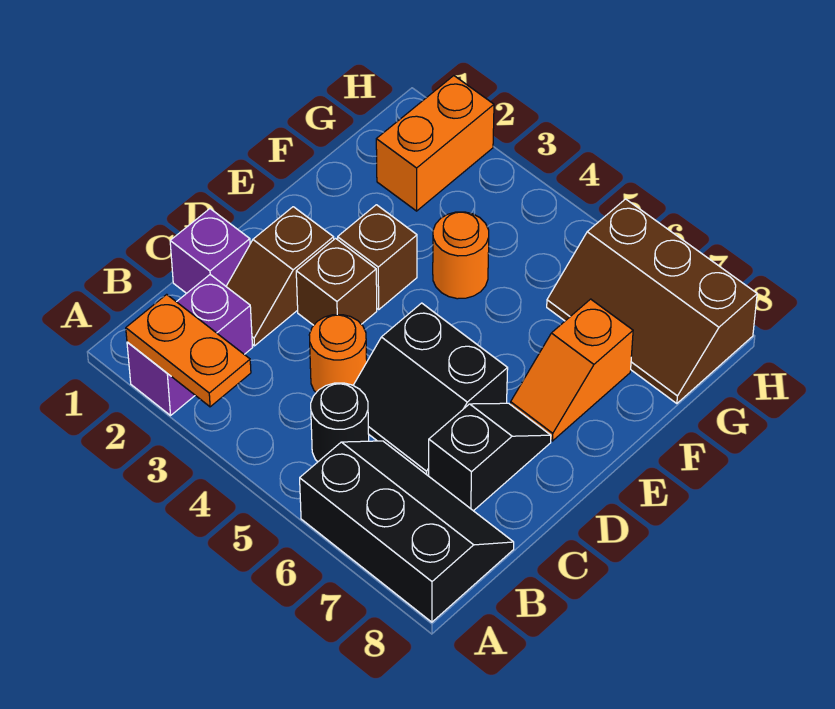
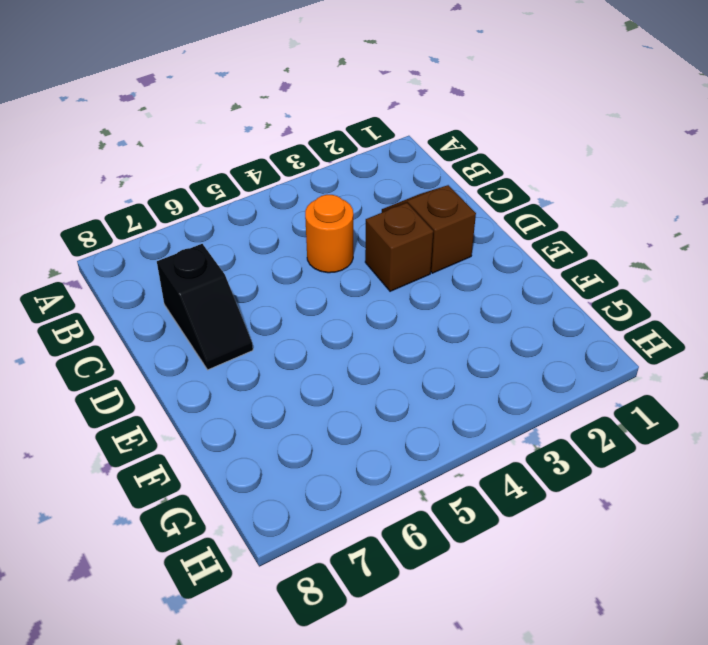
none -> purple 1x2 brick [127,275,253,415]
none -> black 2x3 slope [300,441,514,622]
none -> black 1x1 round brick [311,383,369,462]

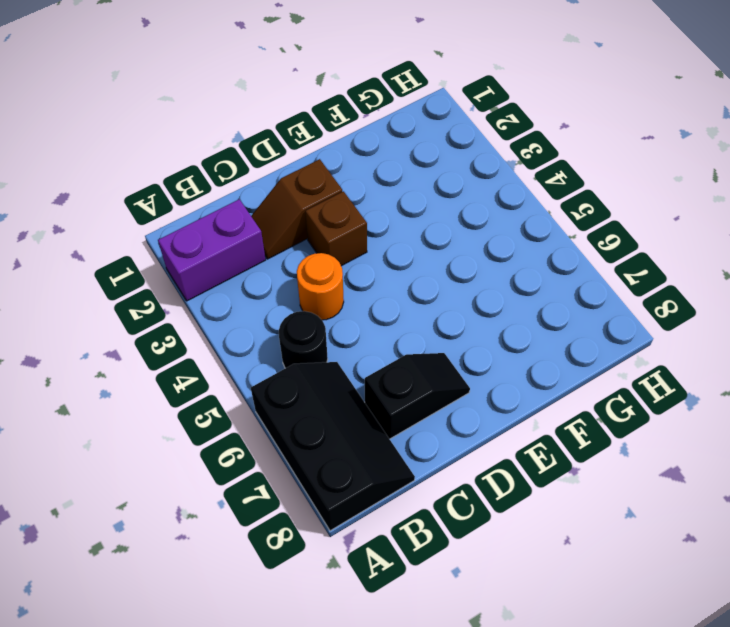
none -> purple 1x1 brick [170,209,250,293]
none -> black 2x2 slope [353,303,508,476]
none -> brown 1x1 brick [338,205,417,309]

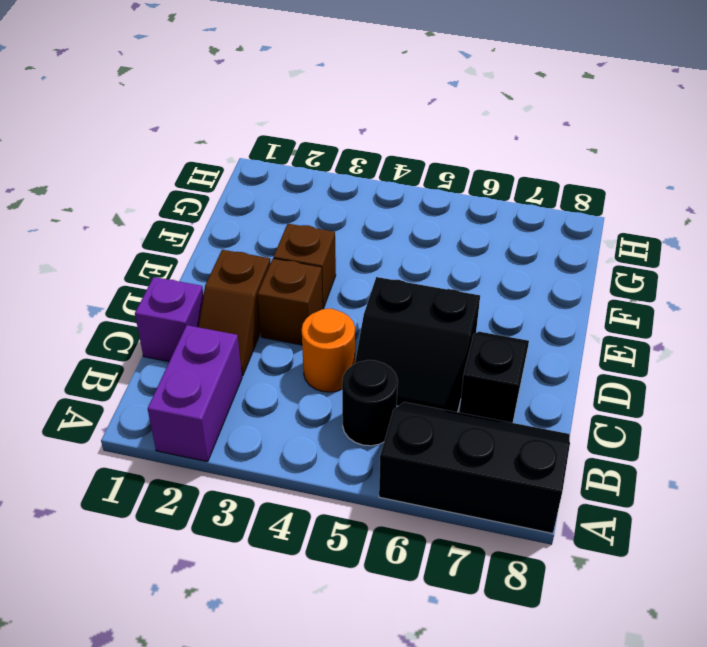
none -> orange 1x2 slope [511,299,633,441]
none -> orange 1x1 round brick [433,212,489,299]
none -> orange 1x2 brick [376,76,494,211]

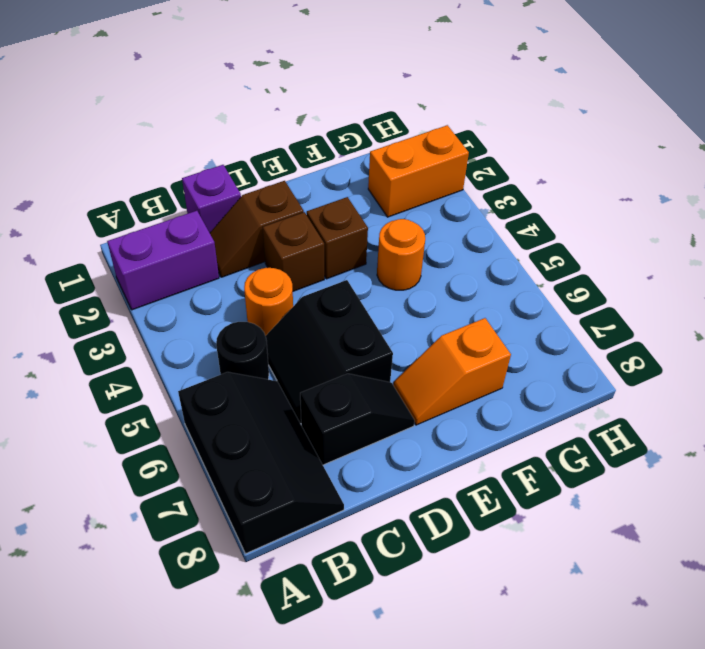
none -> brown 2x3 slope [547,199,757,404]
none -> orange 1x2 plate [126,294,251,407]

